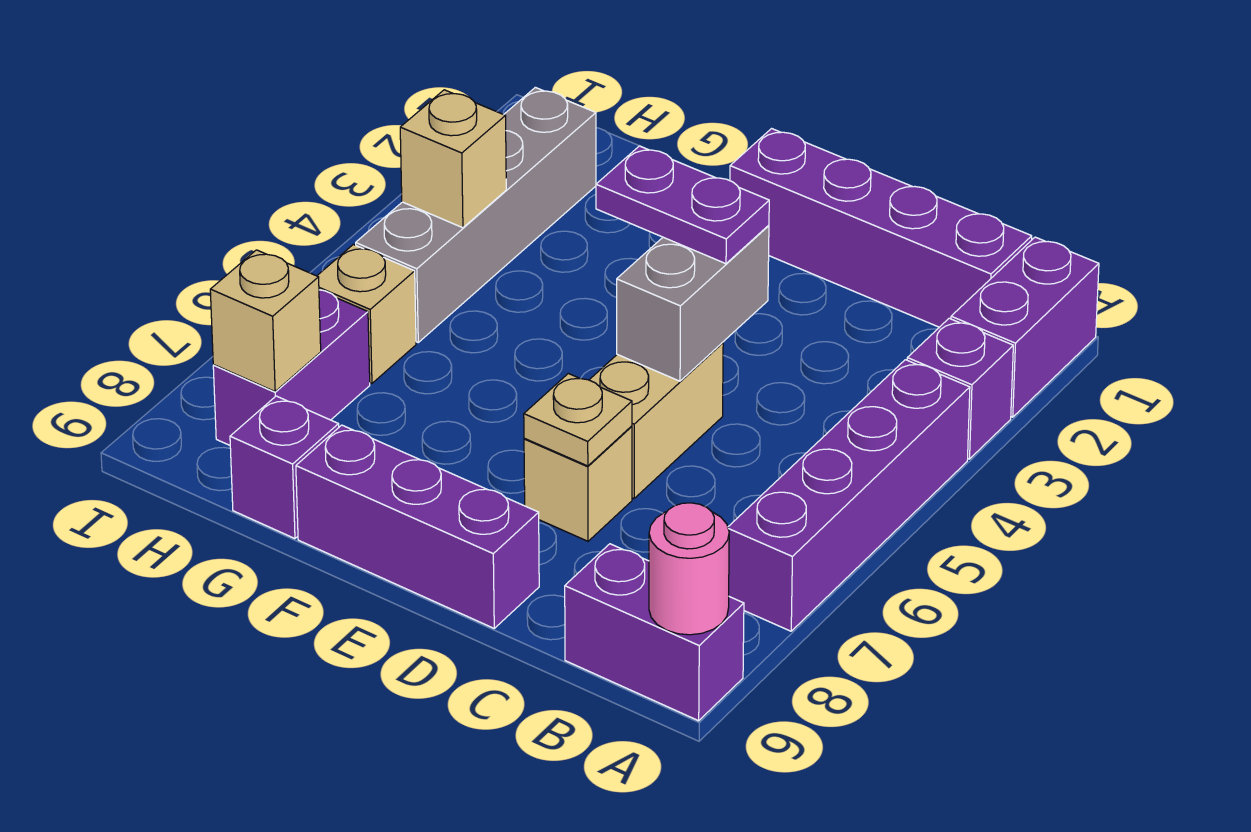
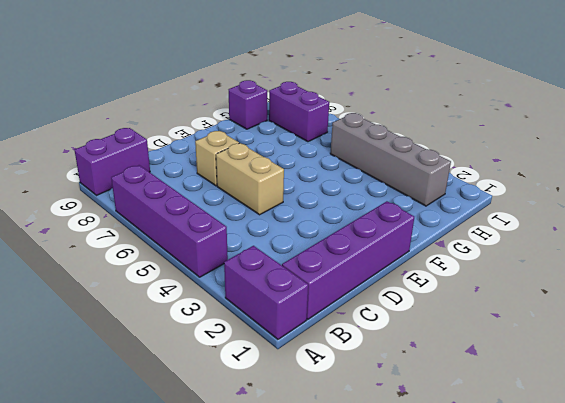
none -> purple 1x1 brick [907,318,1013,459]
none -> purple 1x3 brick [296,425,539,628]
none -> tan 1x1 brick [317,245,416,383]

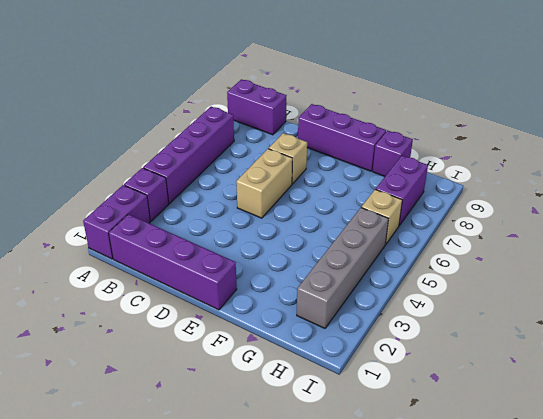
none -> pink 1x1 round brick [649,503,729,635]
none -> grey 1x2 brick [617,225,769,381]
none -> tan 1x1 plate [524,373,632,466]

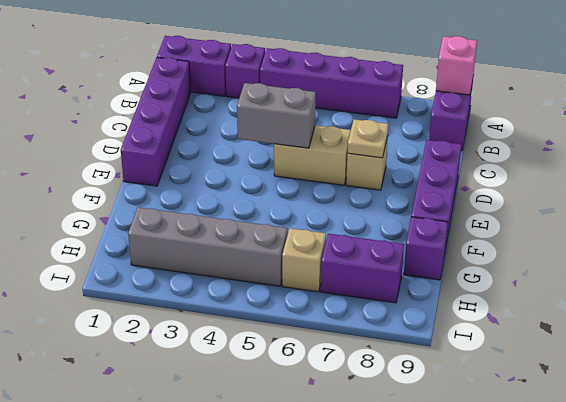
pink 1x1 brick [436,36,477,95] -> pink 1x1 round brick [649,503,729,635]
none -> tan 1x1 brick [400,90,506,228]
none -> tan 1x1 brick [210,250,321,391]
none -> purple 1x2 plate [596,146,769,264]

